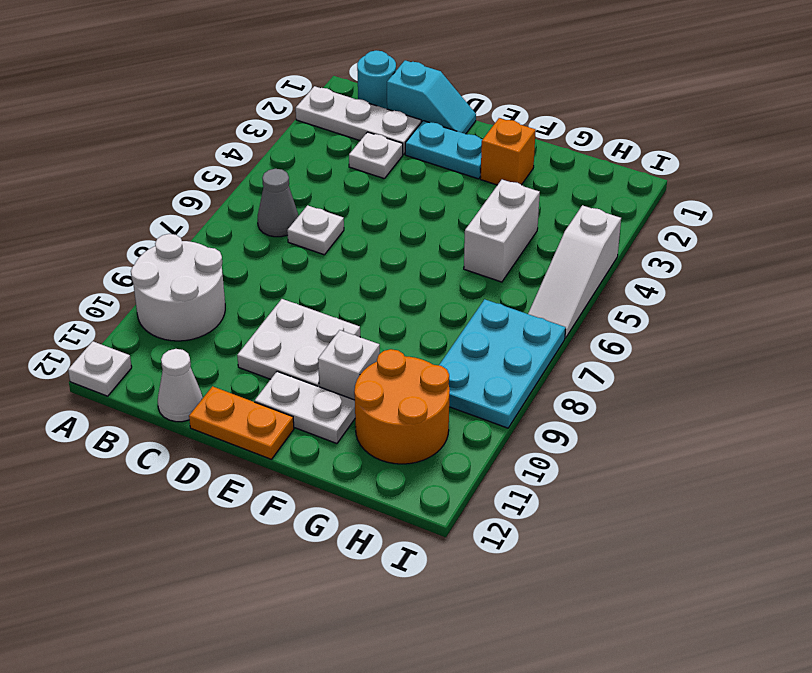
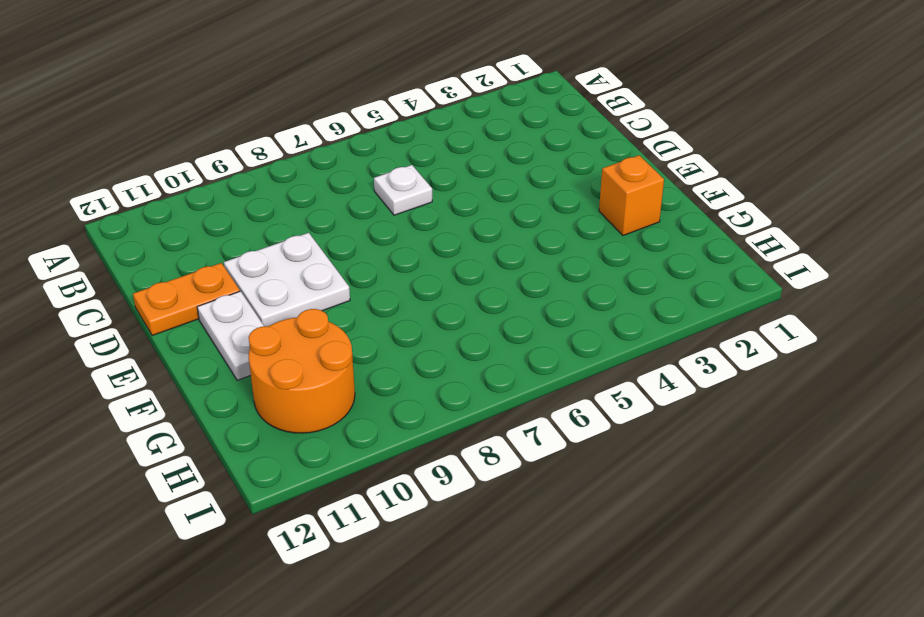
orange 1x2 plate [133,263,240,336] -> orange 1x2 plate turned to [189,386,294,459]
none -> white 1x3 plate [296,86,421,155]
none -> white 2x2 round brick [131,234,225,341]
none -> white 1x1 plate [68,341,132,396]

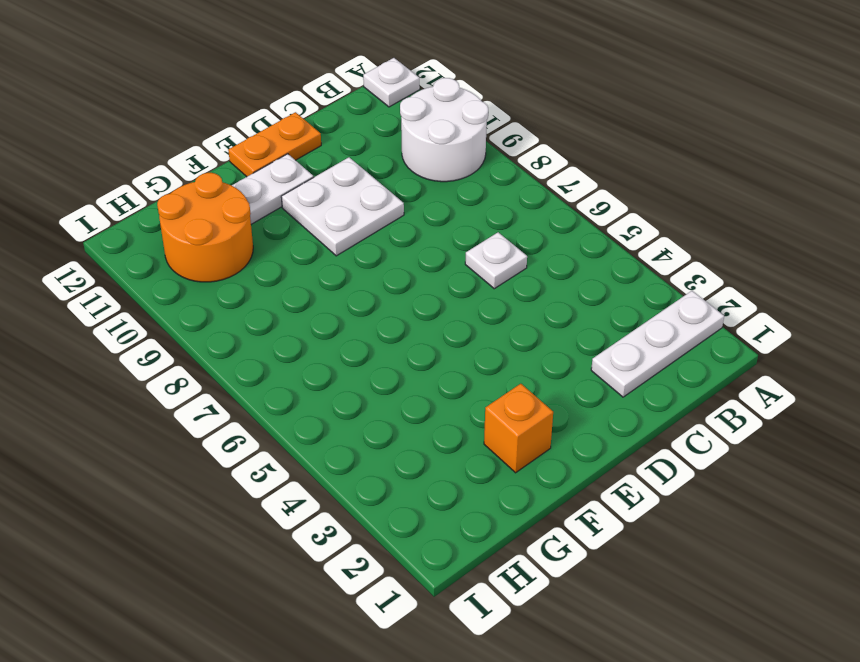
none -> cyan 1x1 round brick [357,50,396,109]
none -> grey 1x1 cone [258,169,298,237]
none -> cyan 1x2 slope [387,60,476,134]

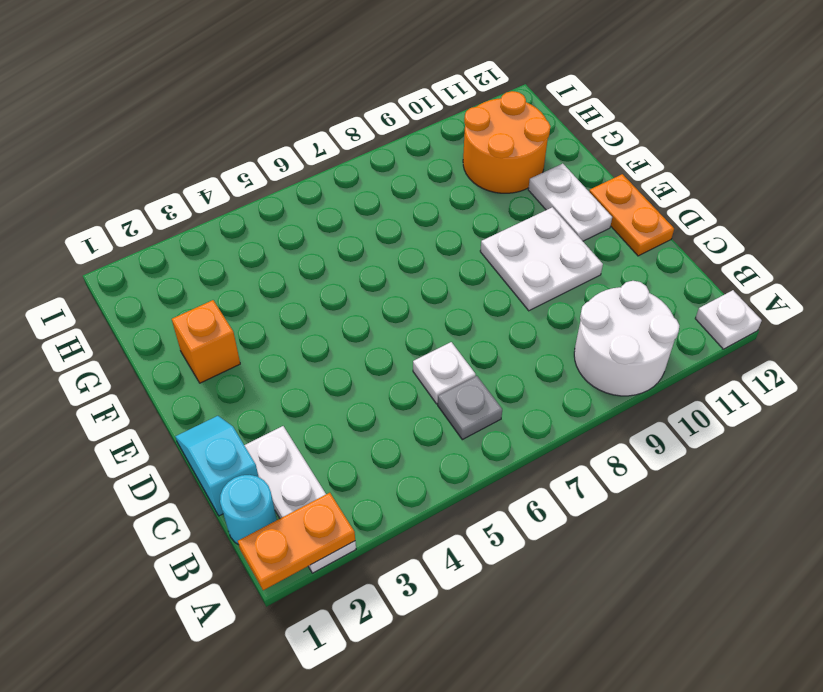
orange 1x2 plate [238,493,355,590] -> none
grey 1x1 plate [438,376,502,440] -> grey 1x1 cone [258,169,298,237]
none -> white 1x1 plate [349,132,403,179]
none -> white 1x1 cone [158,349,203,422]
none -> cyan 1x2 plate [405,121,483,179]

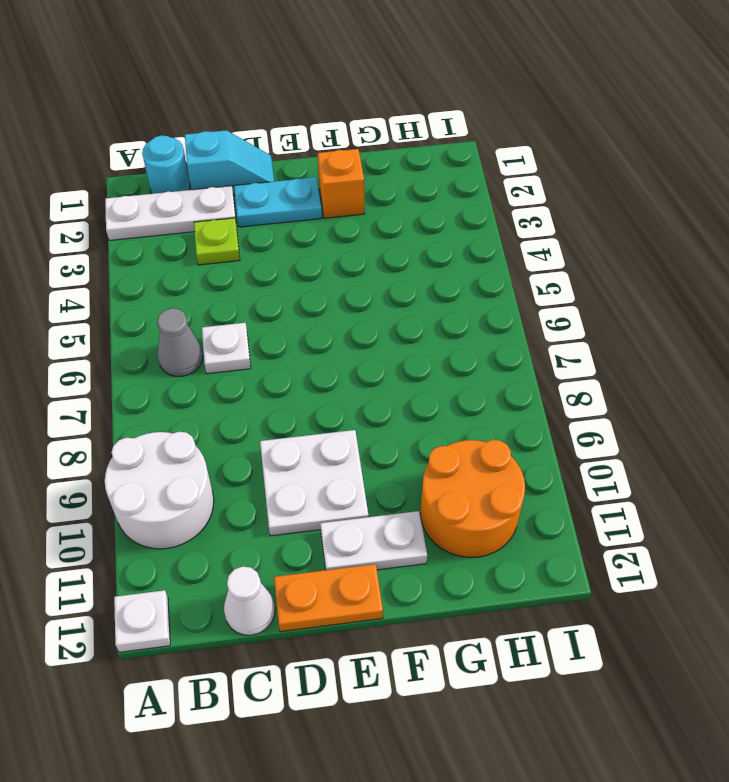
lime 1x1 plate [194,218,240,265] -> white 1x1 plate [349,132,403,179]
none -> white 1x1 brick [318,330,380,400]
none -> white 1x2 brick [464,180,540,282]
none -> cyan 2x3 plate [439,299,566,428]

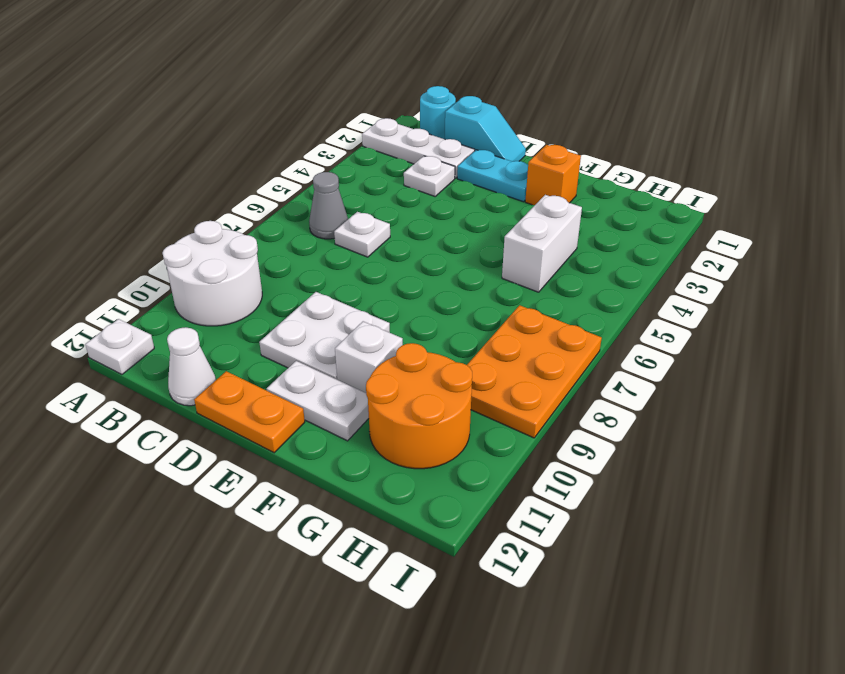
orange 2x3 plate [467,305,602,438] -> cyan 2x3 plate [439,299,566,428]
none -> white 1x3 slope [528,205,621,338]

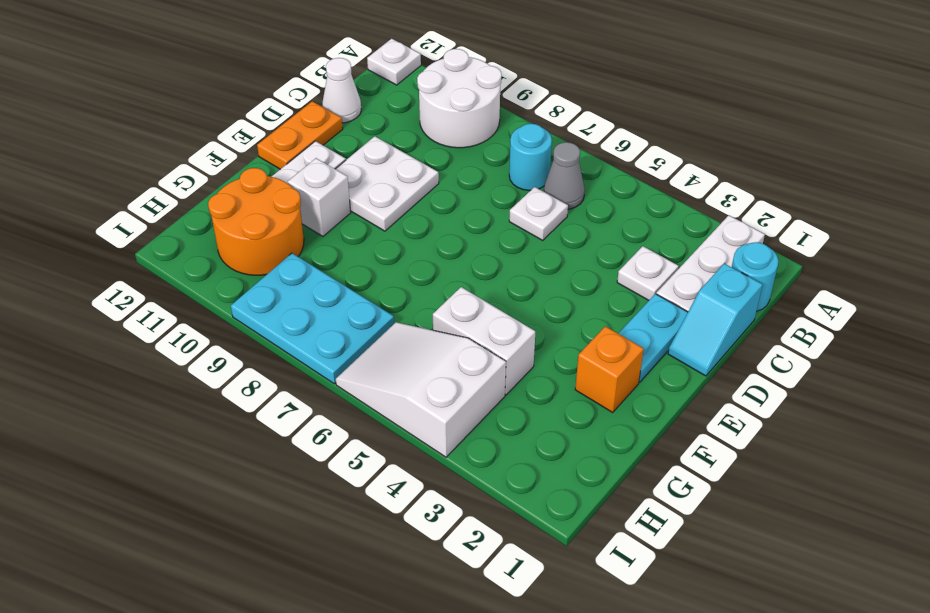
cyan 1x1 round brick [509,124,552,190] -> none
white 2x3 slope [336,322,506,457] -> white 1x3 slope [528,205,621,338]

